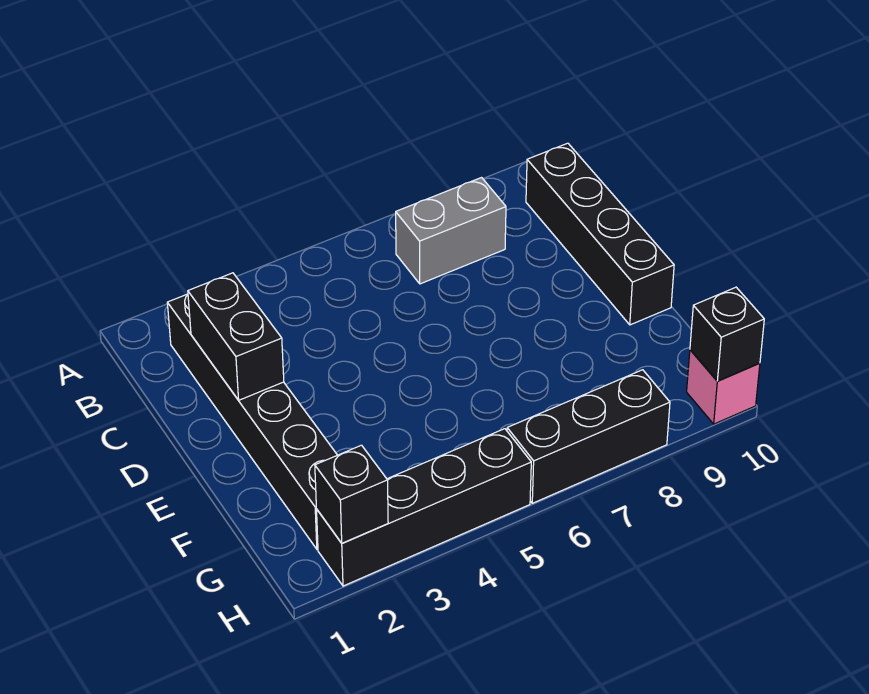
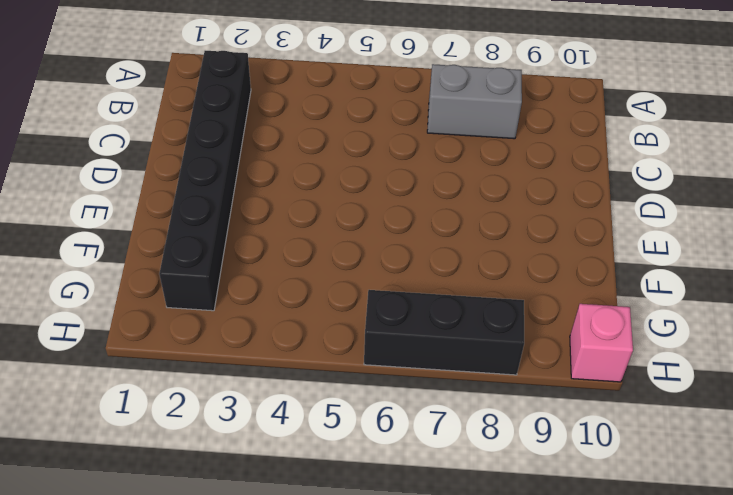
none -> black 1x4 brick [526,143,674,325]
none -> black 1x4 brick [317,429,531,586]

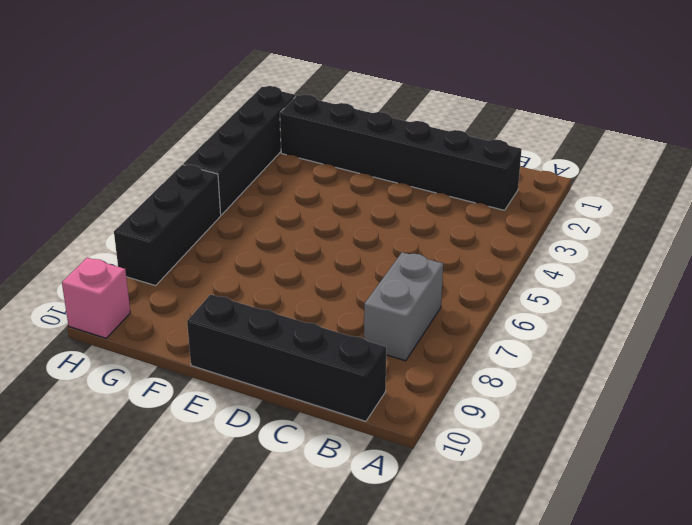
none -> black 1x2 brick [188,273,284,400]
none -> black 1x1 brick [315,445,388,543]

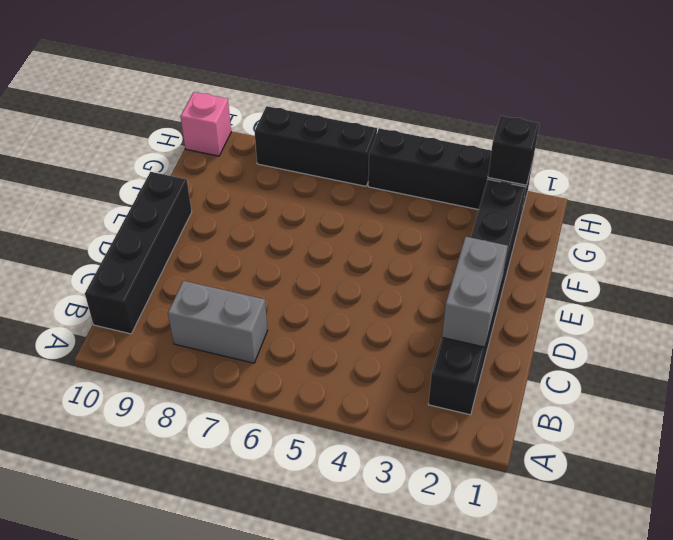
grey 1x2 brick [442,237,508,347] -> black 1x2 brick [188,273,284,400]
none -> black 1x1 brick [690,287,764,381]

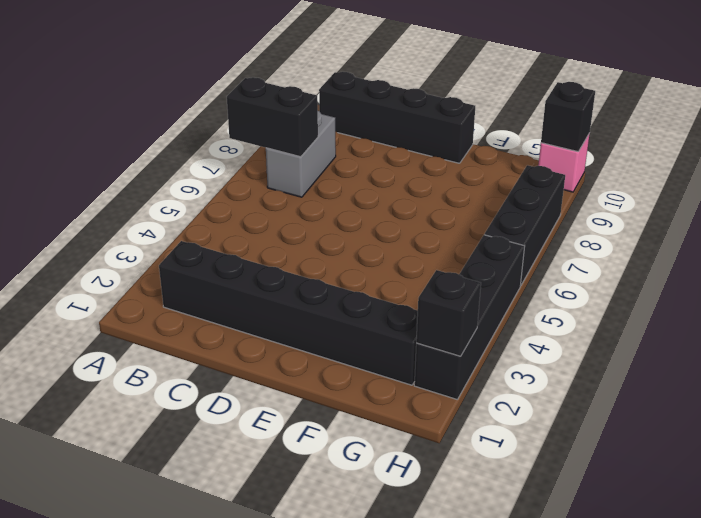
black 1x2 brick [227,77,318,157] -> black 1x2 brick moved to [188,273,284,400]

